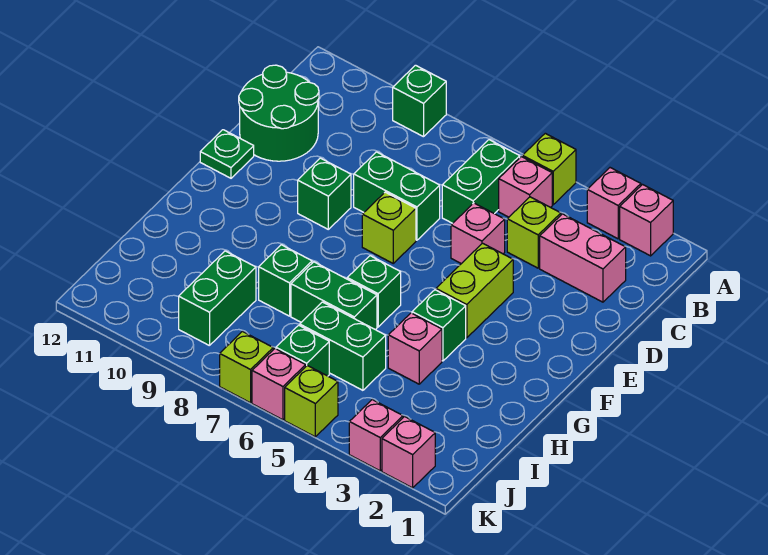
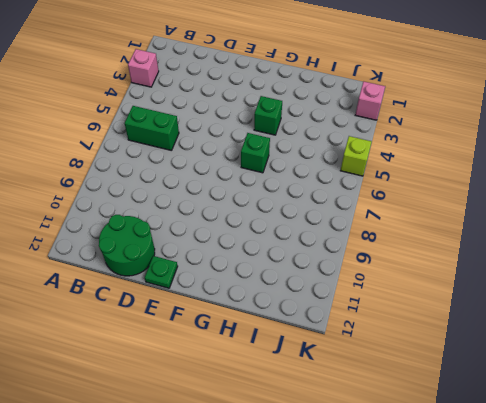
none -> pink 1x1 brick [620,185,673,256]
none -> lime 1x1 brick [522,133,576,205]
none -> green 1x1 brick [393,65,446,137]

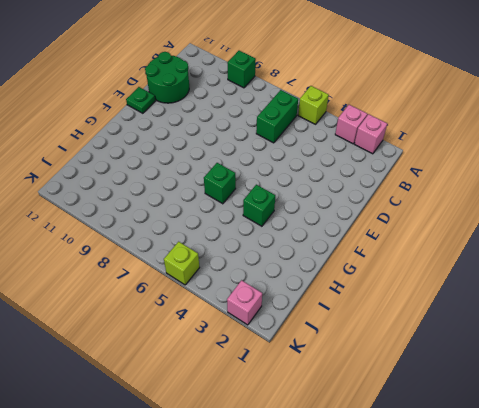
none -> pink 1x1 brick [499,157,552,217]
none -> pink 1x2 brick [540,214,626,302]
none -> lime 1x1 brick [507,197,561,268]

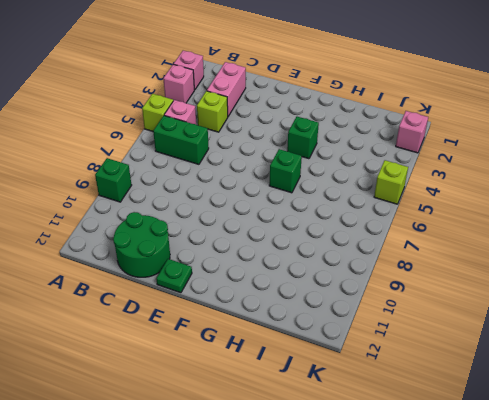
none -> pink 1x1 brick [451,203,505,264]
none -> green 1x2 brick [354,152,440,240]
none -> lime 1x2 brick [436,243,513,338]

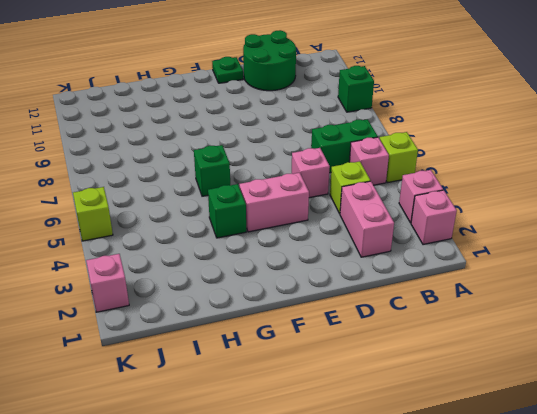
pink 1x2 brick [239,173,309,232] -> lime 1x2 brick [436,243,513,338]
none -> green 1x2 brick [354,152,440,240]
none -> lime 1x1 brick [362,192,416,263]
none -> green 1x1 brick [298,158,351,229]

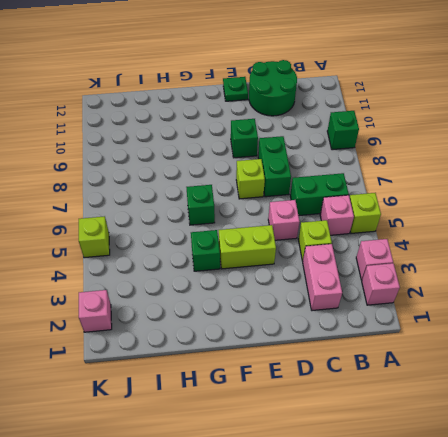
none -> pink 1x1 brick [388,313,442,384]
none -> green 1x2 brick [291,262,377,330]
none -> green 1x1 brick [259,245,312,316]

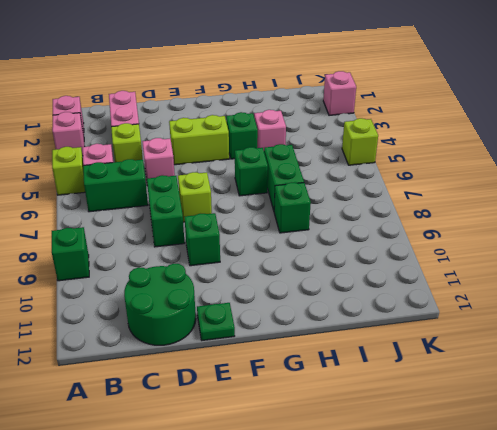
none -> green 1x2 brick [300,302,386,390]
none -> green 1x2 brick [179,251,256,346]
none -> green 1x1 brick [276,325,329,376]

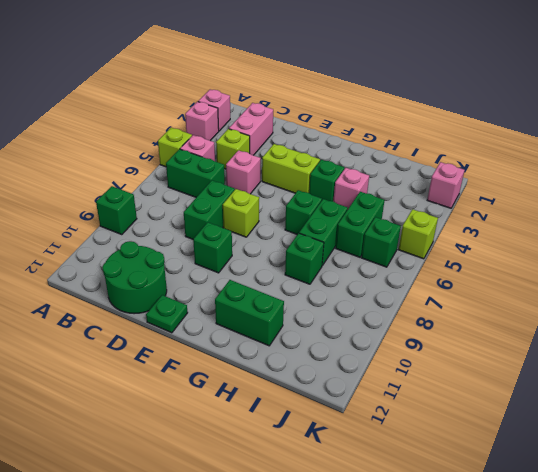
green 1x2 brick [215,280,284,346] -> green 1x2 brick moved to [179,251,256,346]
none -> pink 1x1 brick [349,400,403,471]
none -> pink 1x1 brick [252,349,306,420]
none -> lime 1x1 brick [220,332,273,403]

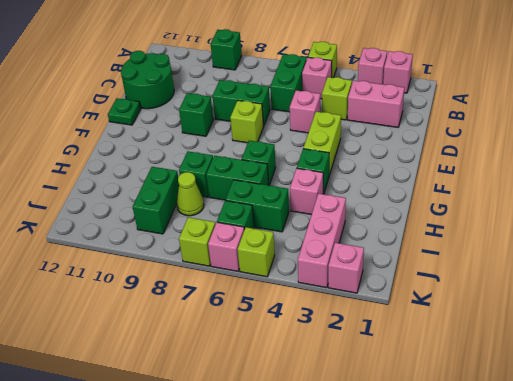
pink 1x3 brick [298,194,346,288] -> pink 1x1 brick [349,400,403,471]
lime 1x1 cone [177,172,204,216] -> none

